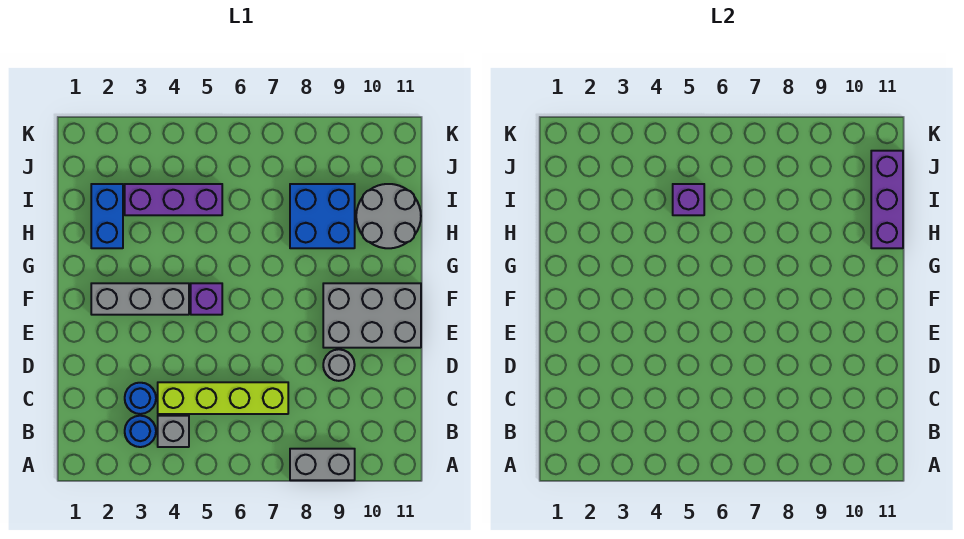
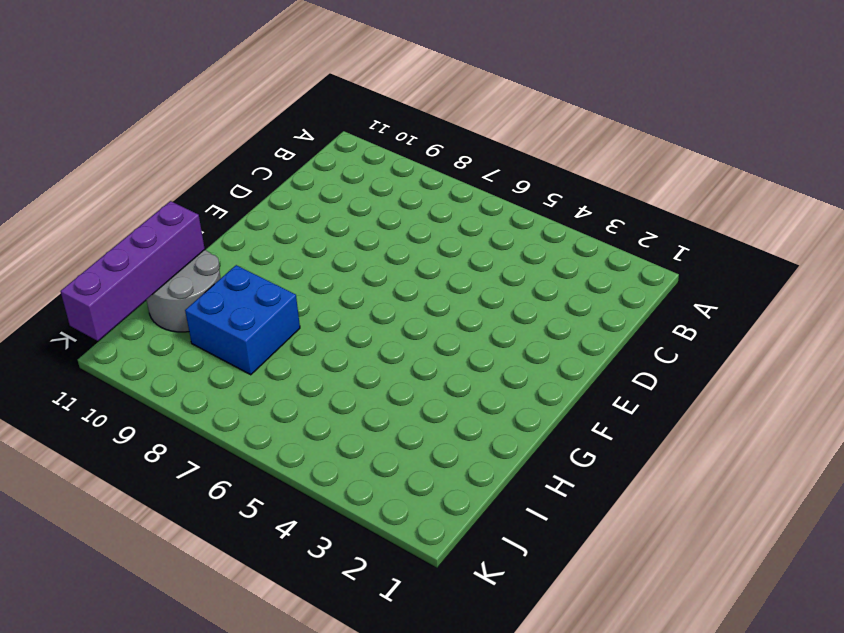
purple 1x4 brick [60,201,205,341] -> purple 1x3 brick [871,151,903,248]
none -> grey 1x2 brick [290,449,355,480]
none -> blue 1x1 round brick [125,416,156,447]
none -> grey 1x1 brick [158,416,189,447]

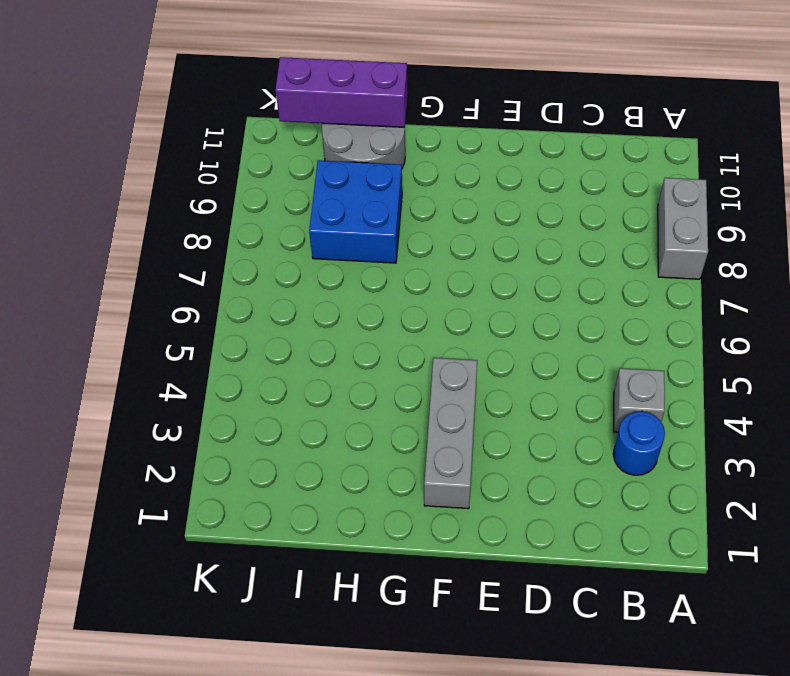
none -> blue 1x1 round brick [125,383,156,414]
none -> lime 1x4 brick [158,382,288,414]
none -> grey 1x1 round brick [323,349,355,381]

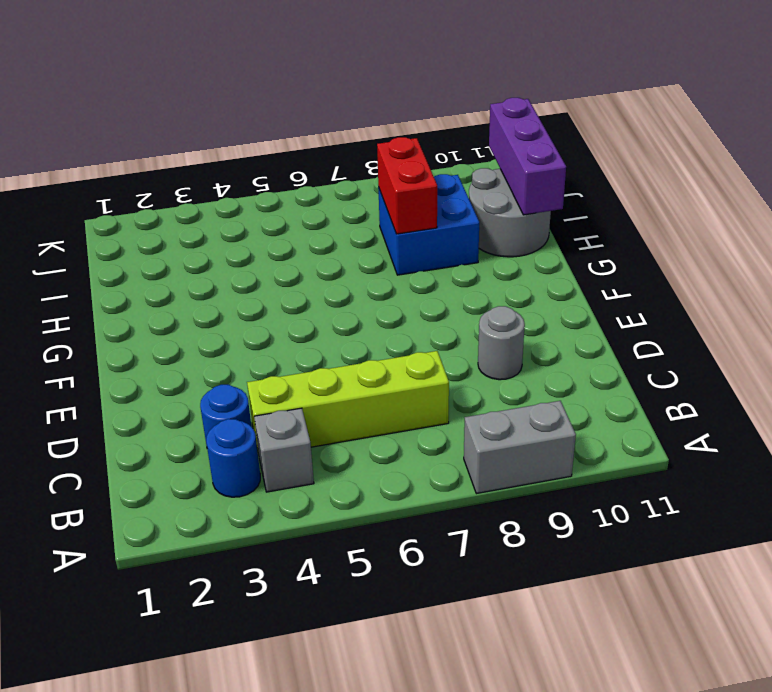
red 1x2 brick [377,137,437,234] -> none
none -> grey 2x3 brick [323,283,421,348]
none -> grey 1x3 brick [91,283,189,315]
none -> purple 1x1 brick [191,283,222,315]

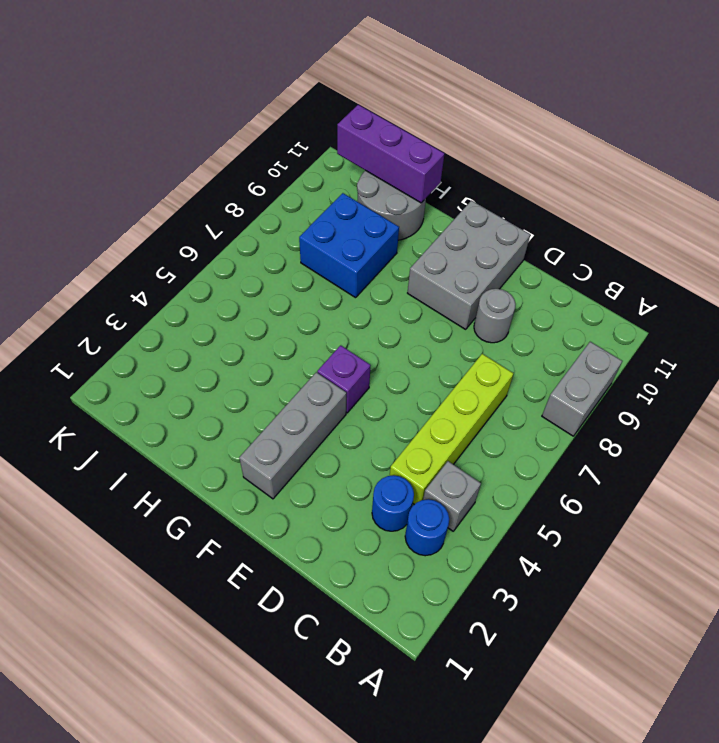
none -> blue 1x2 brick [91,184,123,248]
none -> purple 1x3 brick [125,184,222,215]
none -> purple 1x1 brick [673,184,704,215]

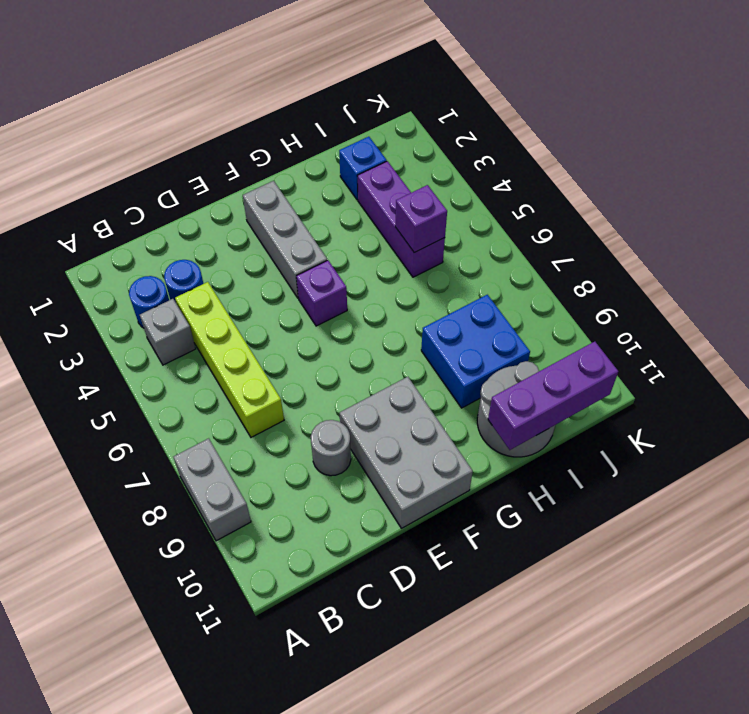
blue 1x1 brick [339,137,387,200] -> blue 1x2 brick [91,184,123,248]

